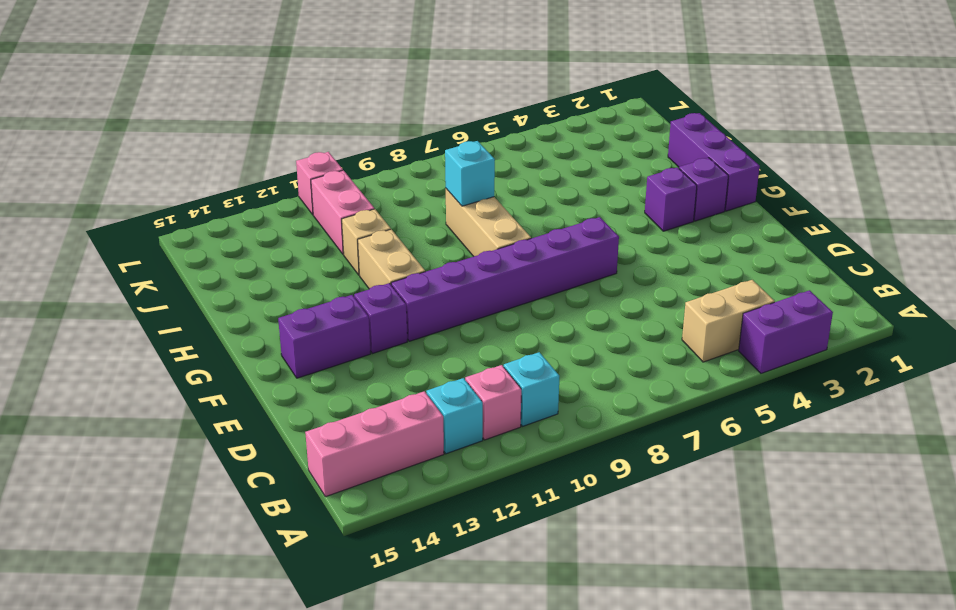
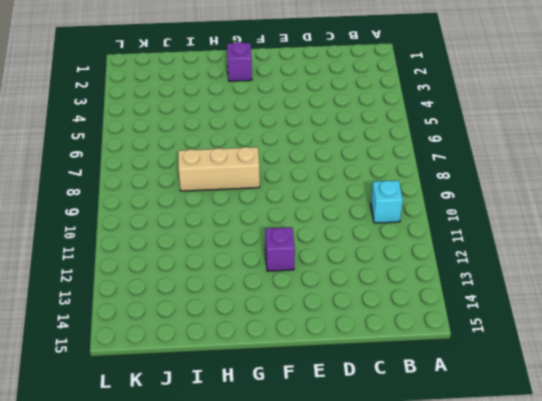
none -> purple 1x2 brick [739,290,833,373]
none -> tan 1x2 brick [682,280,775,362]
none -> pink 1x1 brick [465,365,521,440]

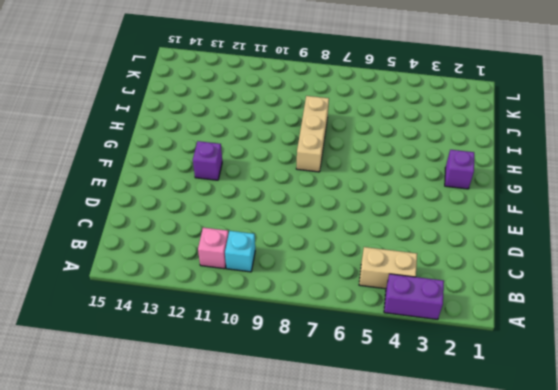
none -> cyan 1x1 brick [426,378,483,454]
none -> pink 1x3 brick [305,391,444,497]
none -> purple 1x6 brick [391,217,619,341]

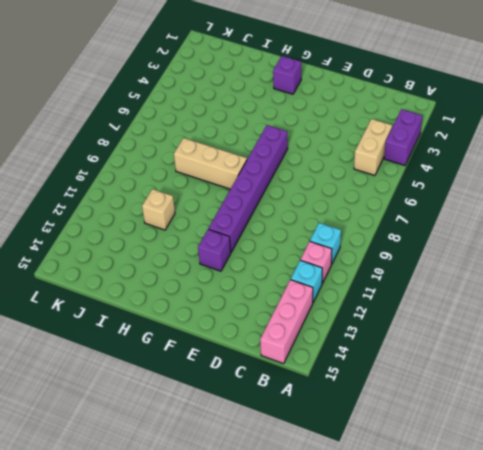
none -> purple 1x2 brick [278,295,371,378]
none -> purple 1x3 brick [668,113,760,211]
none -> purple 1x1 brick [645,167,697,231]

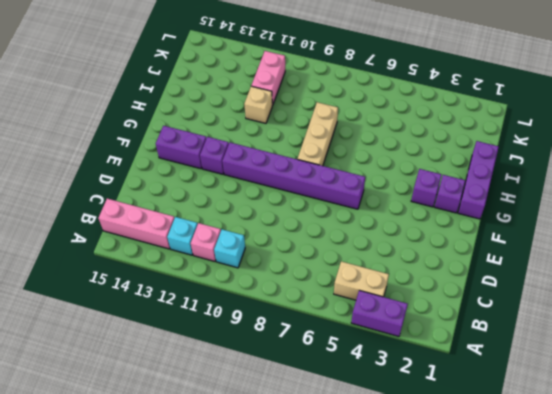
none -> tan 1x2 brick [358,229,425,289]
none -> pink 1x1 brick [296,152,343,215]
none -> cyan 1x1 brick [445,141,495,206]

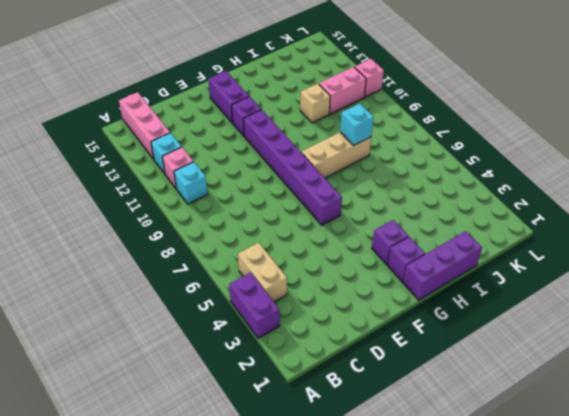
none -> tan 1x2 brick [358,229,425,289]

